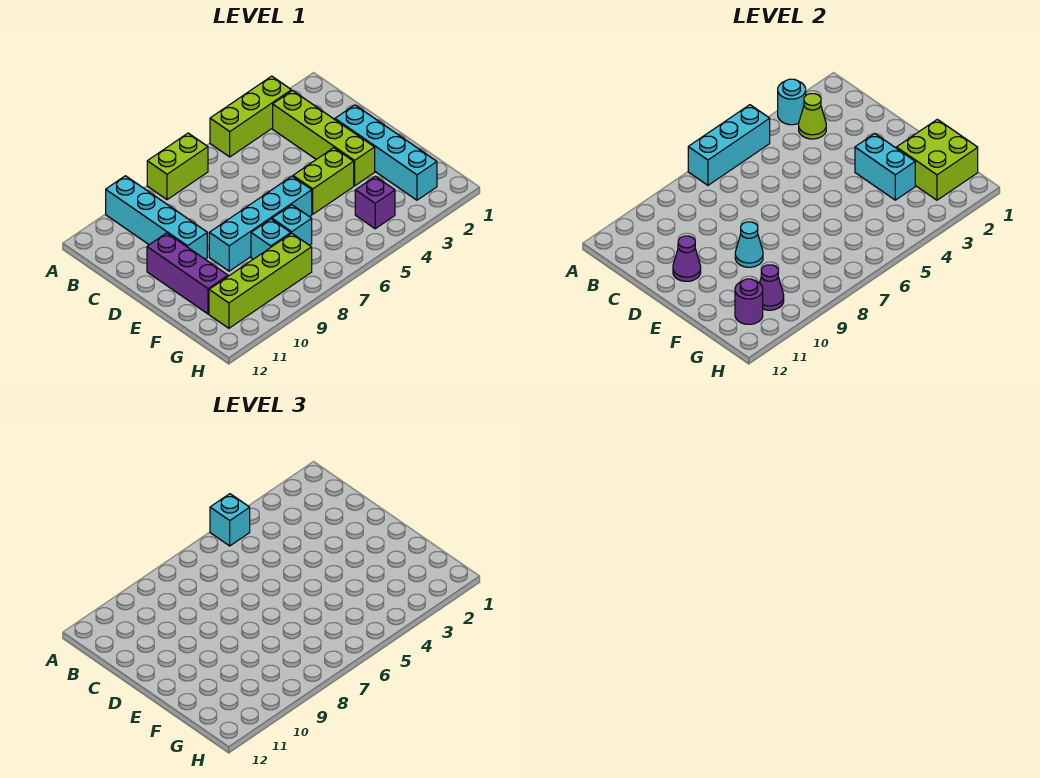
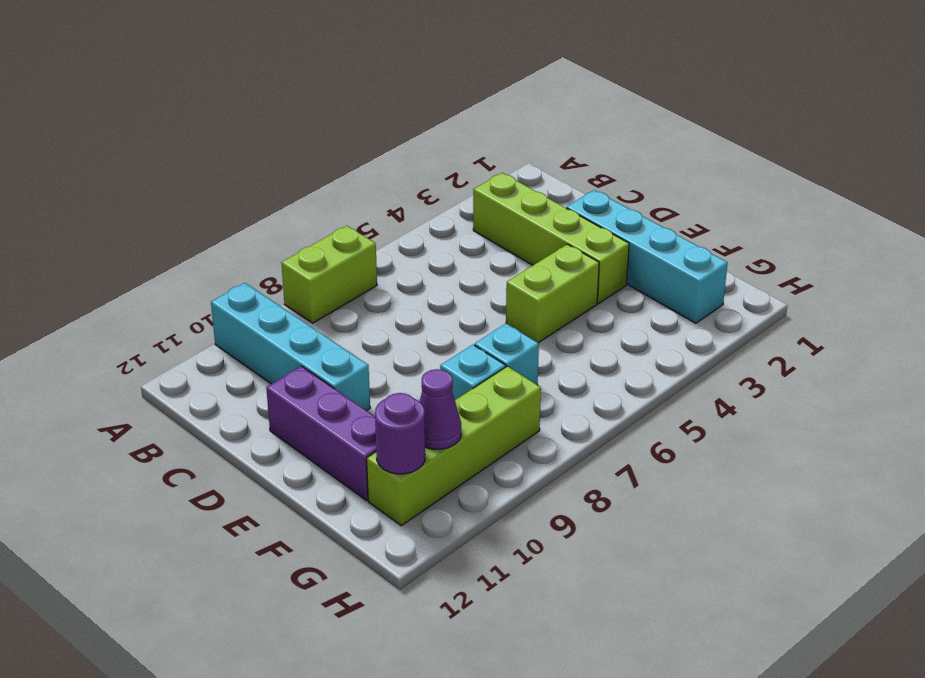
none -> lime 1x3 brick [210,76,291,157]
none -> cyan 1x4 brick [209,176,312,271]
none -> purple 1x1 brick [355,176,395,229]

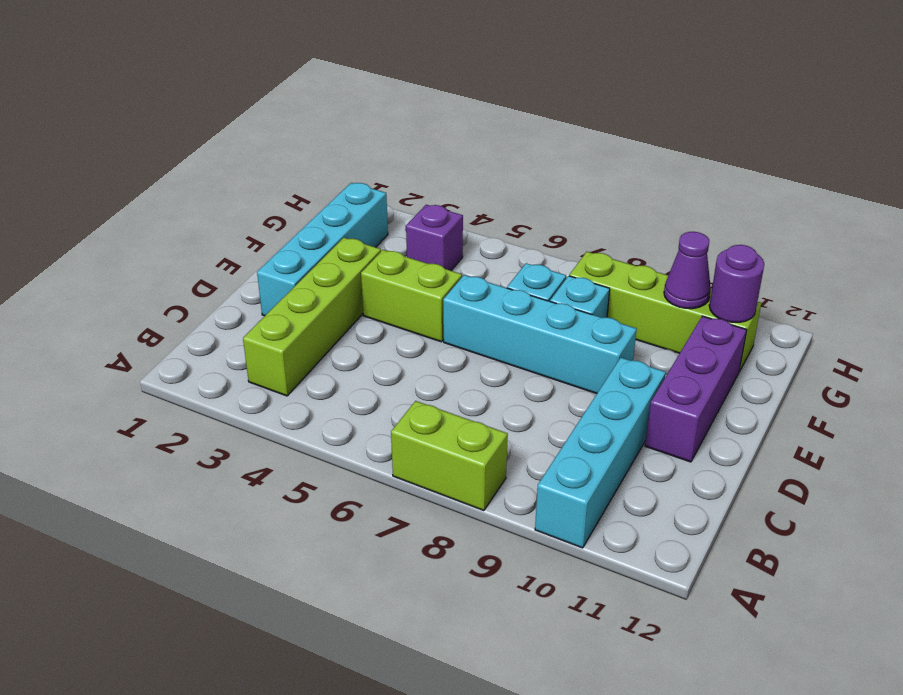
none -> lime 1x3 brick [210,76,291,157]
none -> cyan 1x1 round brick [778,79,806,125]
none -> cyan 1x3 brick [688,105,770,185]

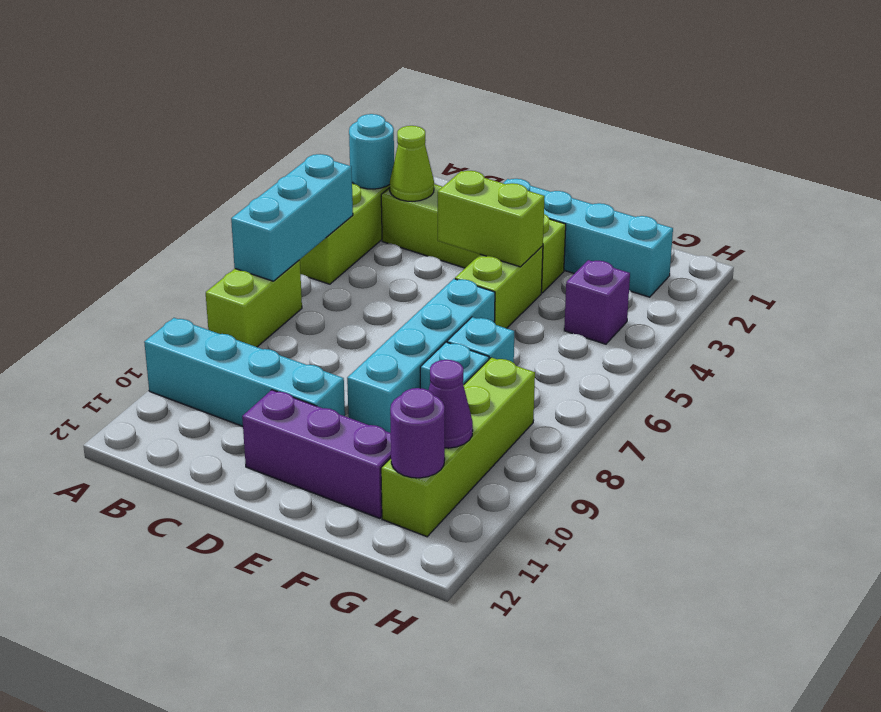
lime 1x2 brick [438,171,545,267] -> none
none -> purple 1x1 cone [673,236,701,281]
none -> cyan 1x2 brick [855,134,915,200]
none -> cyan 1x1 cone [735,222,763,267]

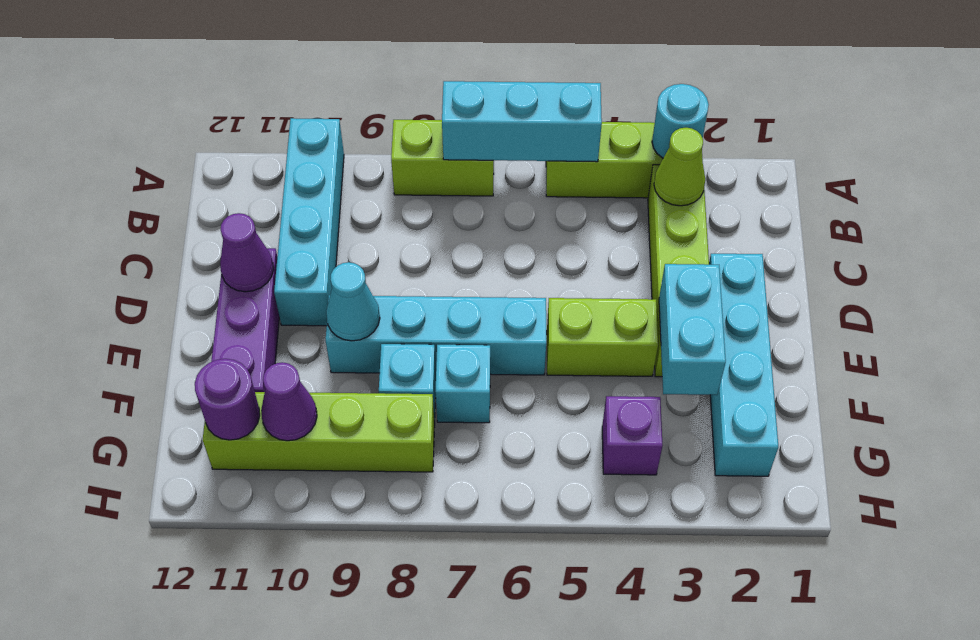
none -> lime 2x2 brick [897,119,978,200]
none -> cyan 1x1 brick [210,494,250,546]

